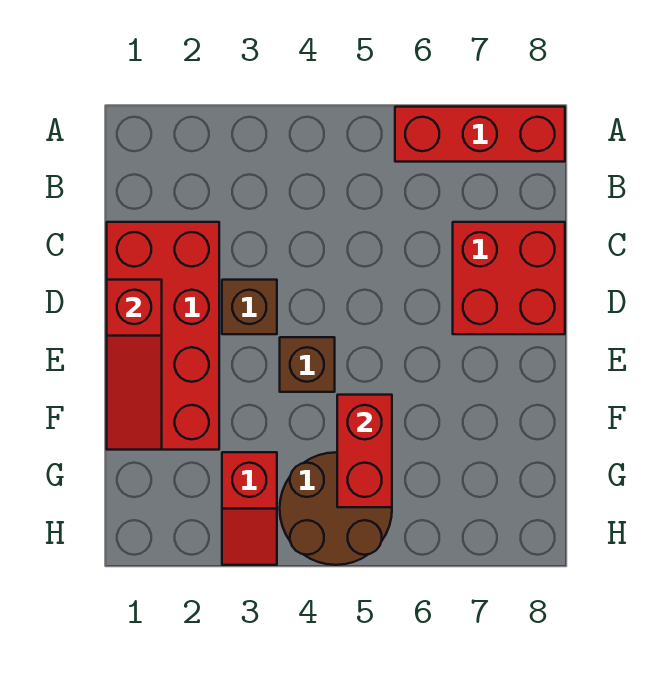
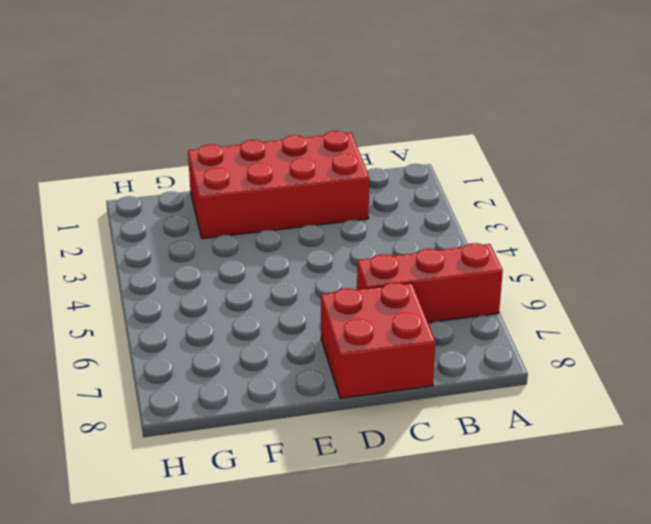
red 1x3 brick [357,243,503,323] -> red 1x3 brick turned to [395,107,565,162]
none -> brown 1x1 brick [222,280,277,334]
none -> brown 1x1 brick [280,337,335,392]

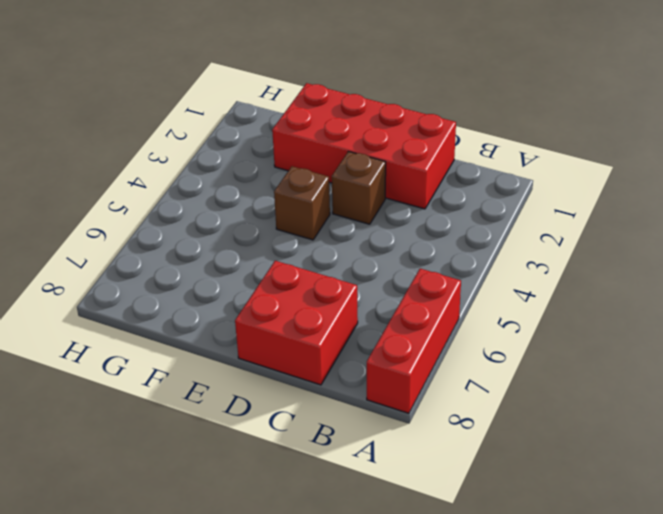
none -> red 1x2 slope [222,452,277,565]
none -> brown 2x2 round brick [280,452,392,565]

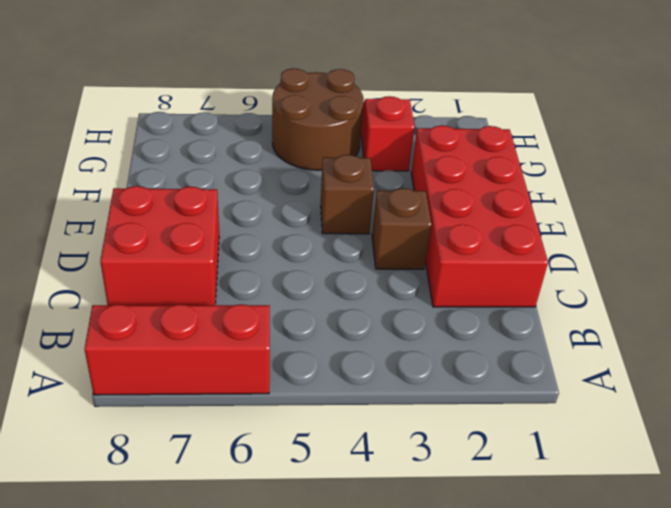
none -> red 1x3 slope [107,280,162,450]
none -> red 1x2 brick [337,395,392,507]

